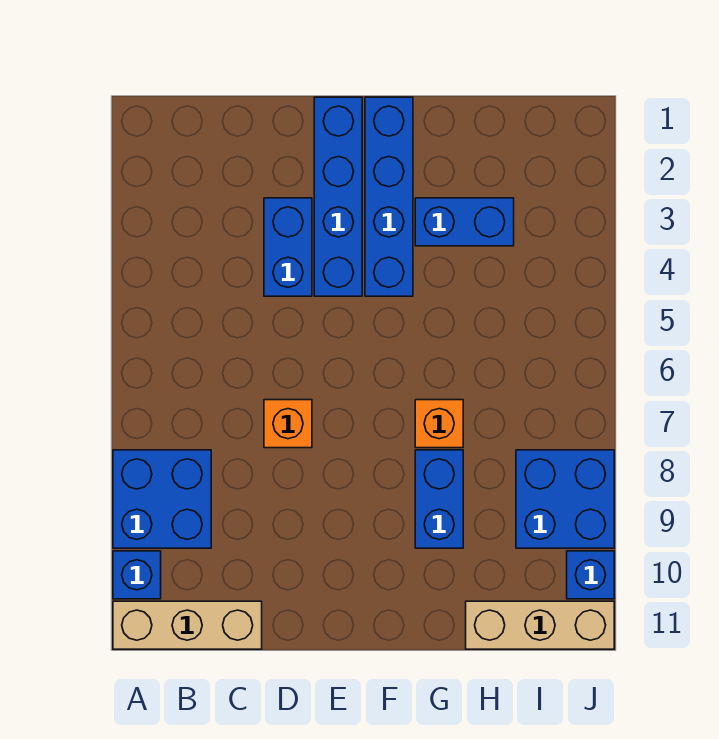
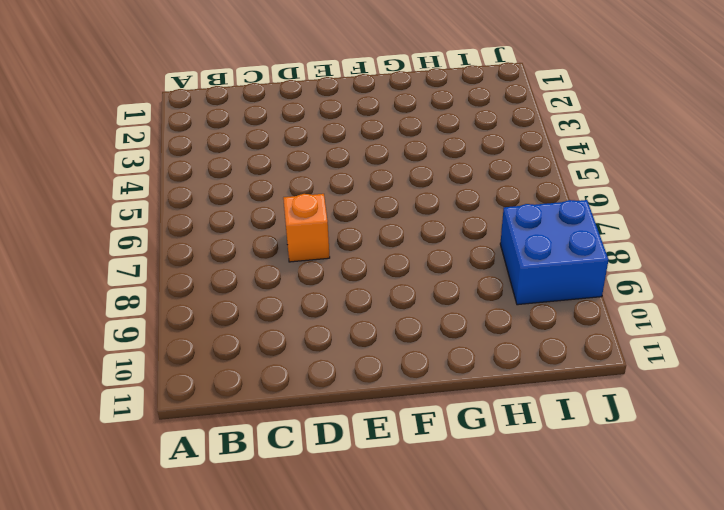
none -> blue 2x2 brick [113,450,211,548]
none -> blue 1x1 brick [113,551,161,599]
none -> tan 1x3 brick [113,601,262,649]

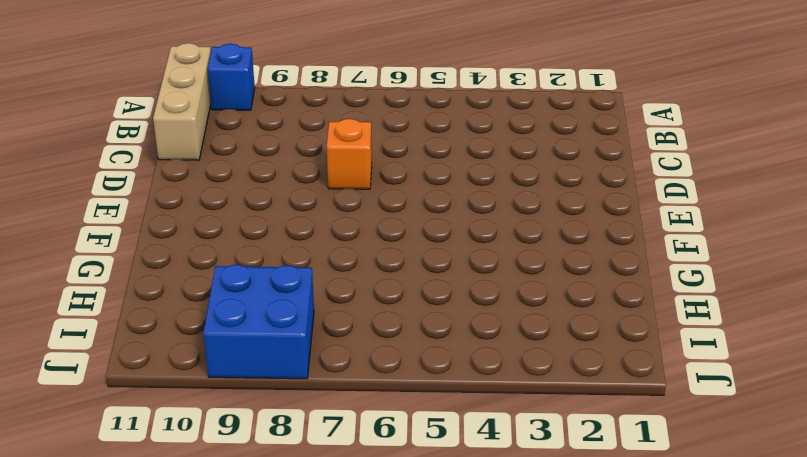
none -> blue 2x2 brick [113,450,211,548]
none -> blue 1x2 brick [264,198,312,296]
none -> blue 1x4 brick [314,97,362,296]

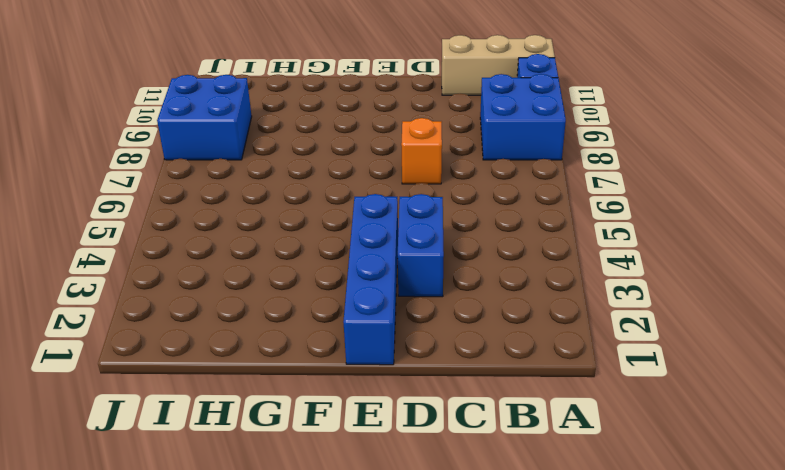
none -> blue 1x4 brick [365,97,413,296]
none -> blue 1x2 brick [415,198,514,246]
none -> orange 1x1 brick [415,400,463,448]

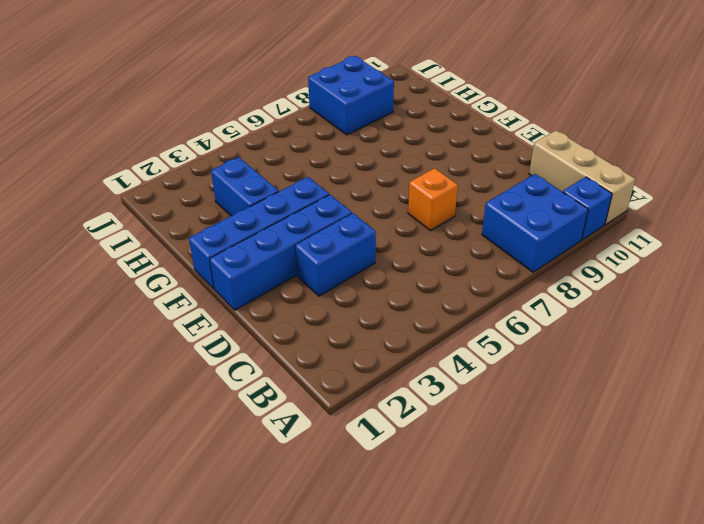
none -> orange 1x1 brick [415,400,463,448]
none -> blue 1x2 brick [415,450,463,548]
none -> tan 1x3 brick [466,601,614,649]

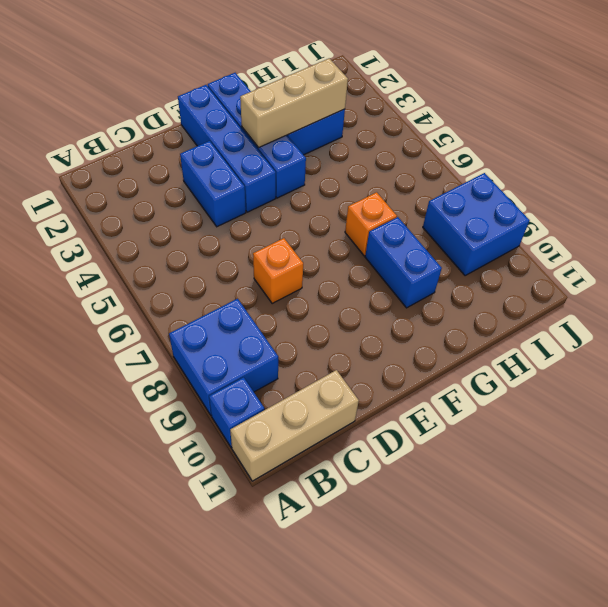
tan 1x3 brick [240,58,348,148] -> tan 1x3 brick moved to [466,601,614,649]
none -> blue 1x1 brick [567,551,614,599]

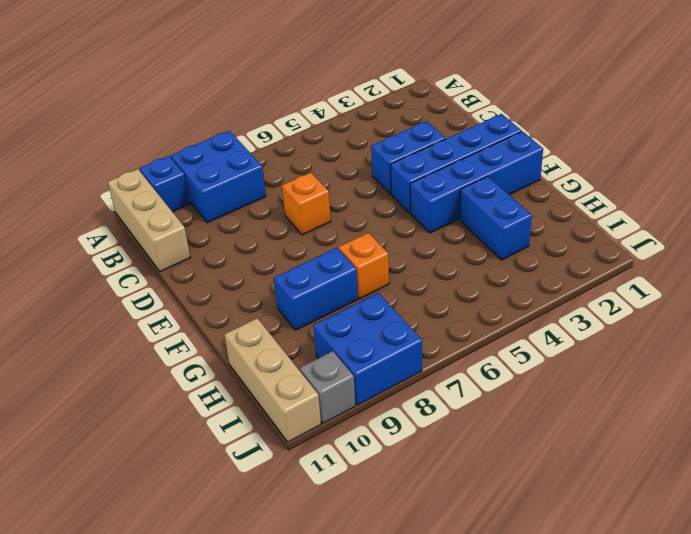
grey 1x1 brick [300,351,356,423] -> blue 1x1 brick [567,551,614,599]

